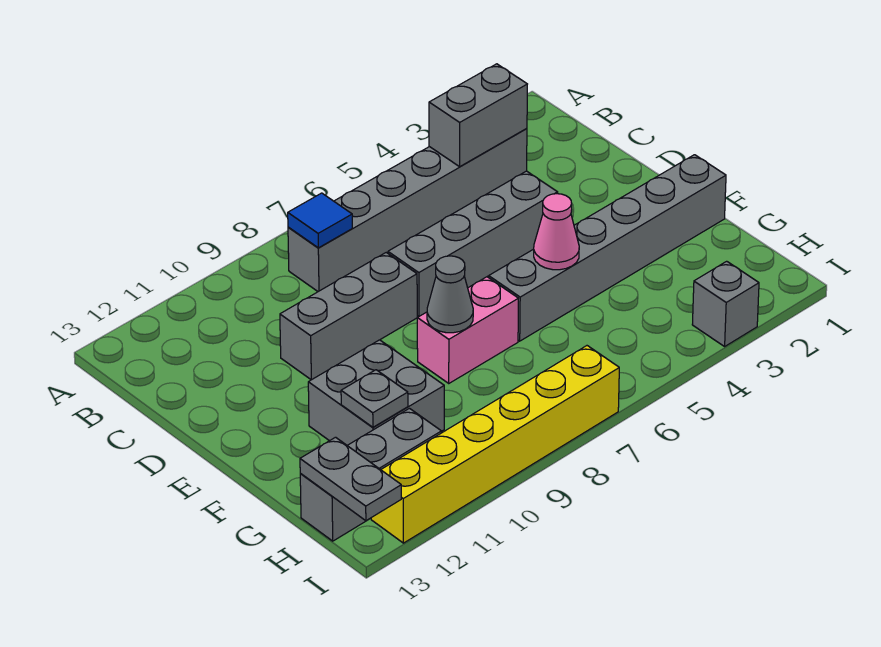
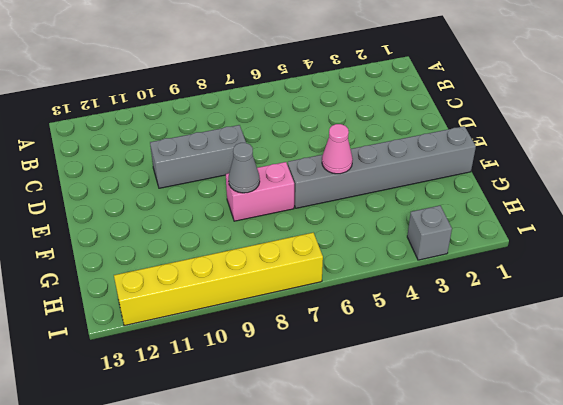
none -> grey 1x6 brick [288,128,527,292]
none -> grey 1x4 brick [388,171,558,316]
none -> grey 2x2 brick [308,340,444,445]

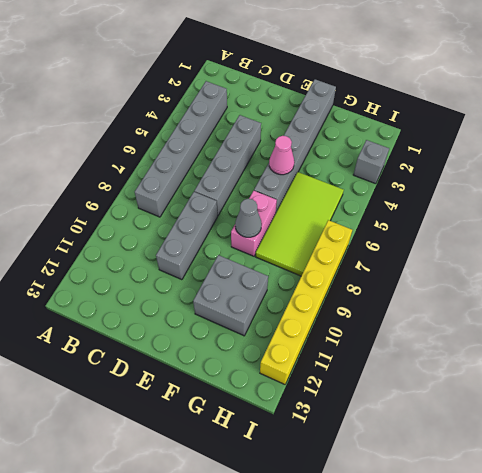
lime 2x4 tile [255,172,344,276] -> none
none -> grey 1x3 brick [300,408,441,541]
none -> grey 1x2 brick [429,64,527,167]
none -> blue 1x1 tile [288,193,352,248]

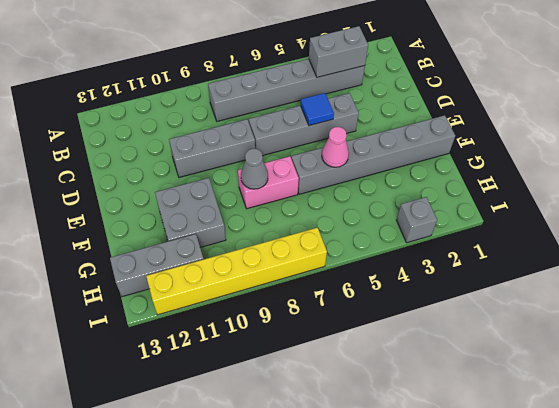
blue 1x1 tile [300,93,334,126] -> blue 1x1 tile moved to [288,193,352,248]
none -> grey 1x1 plate [341,370,408,427]
none -> grey 1x2 plate [300,437,401,521]

